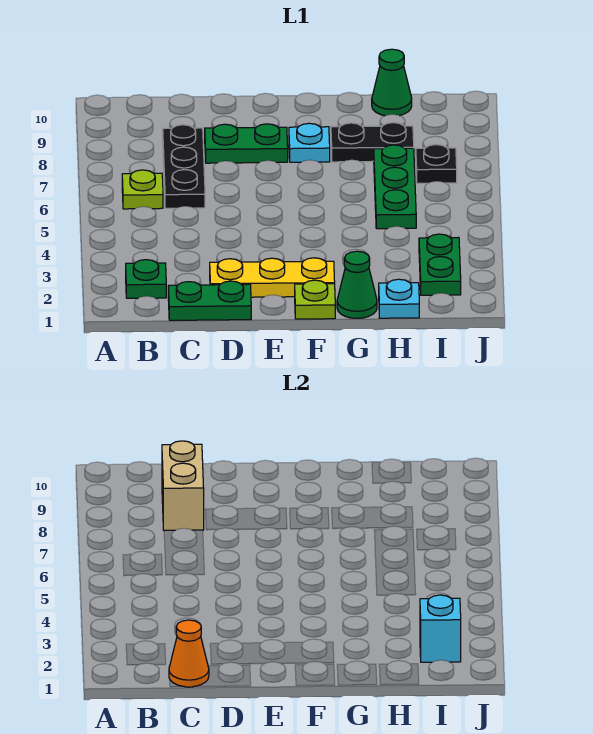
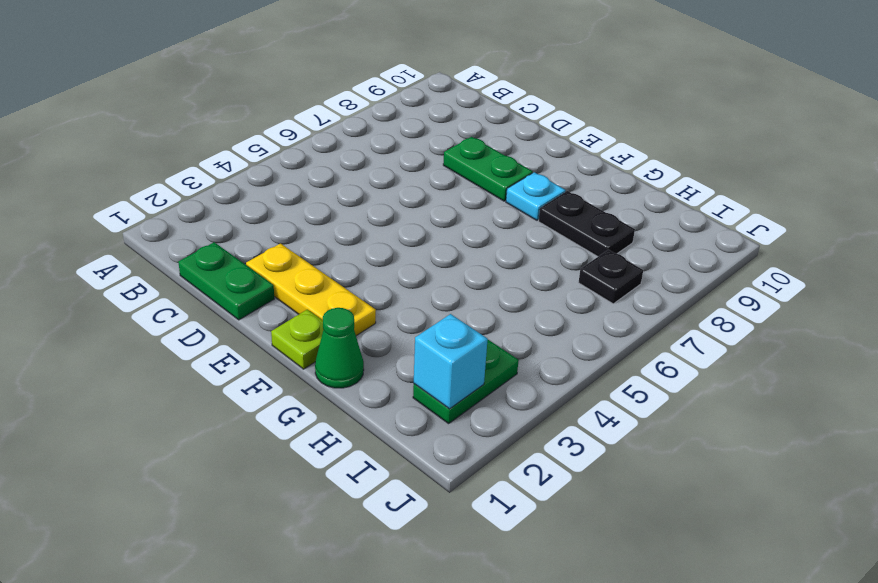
none -> green 1x1 plate [126,260,166,298]
none -> lime 1x1 plate [122,170,163,209]
none -> black 1x3 plate [163,125,205,208]

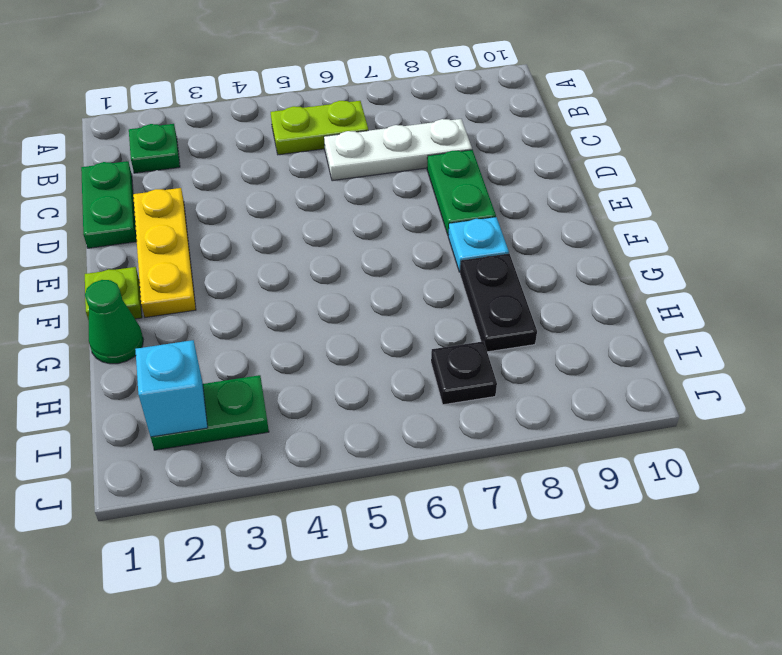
lime 1x2 plate [271,101,368,155] -> lime 1x1 plate [122,170,163,209]
white 1x3 plate [324,119,472,181] -> black 1x3 plate [163,125,205,208]
none -> cyan 1x1 plate [379,279,419,318]
none -> green 1x3 plate [374,145,416,229]
none -> green 1x1 cone [372,49,412,116]

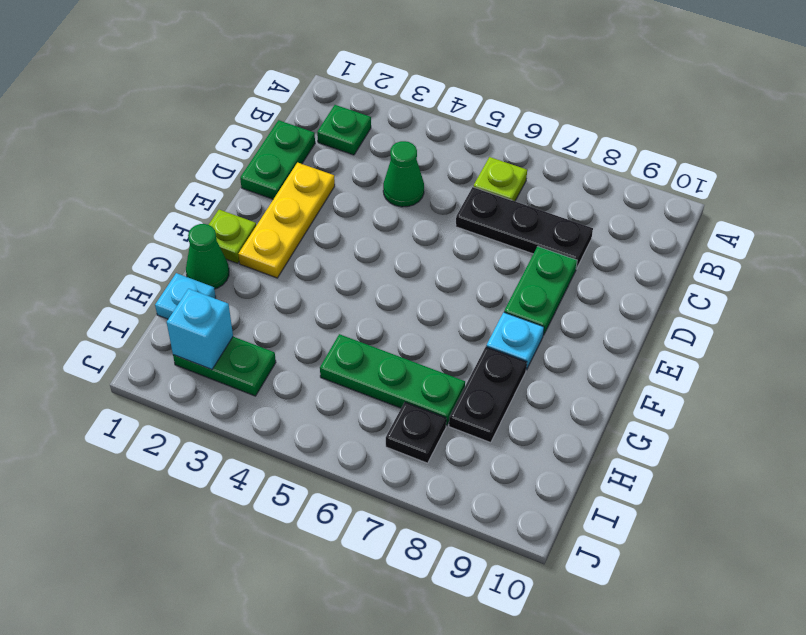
green 1x1 cone [383,141,424,207] -> green 1x1 cone moved to [372,49,412,116]
none -> orange 1x1 cone [169,620,209,687]
none -> tan 1x2 brick [162,441,204,530]

